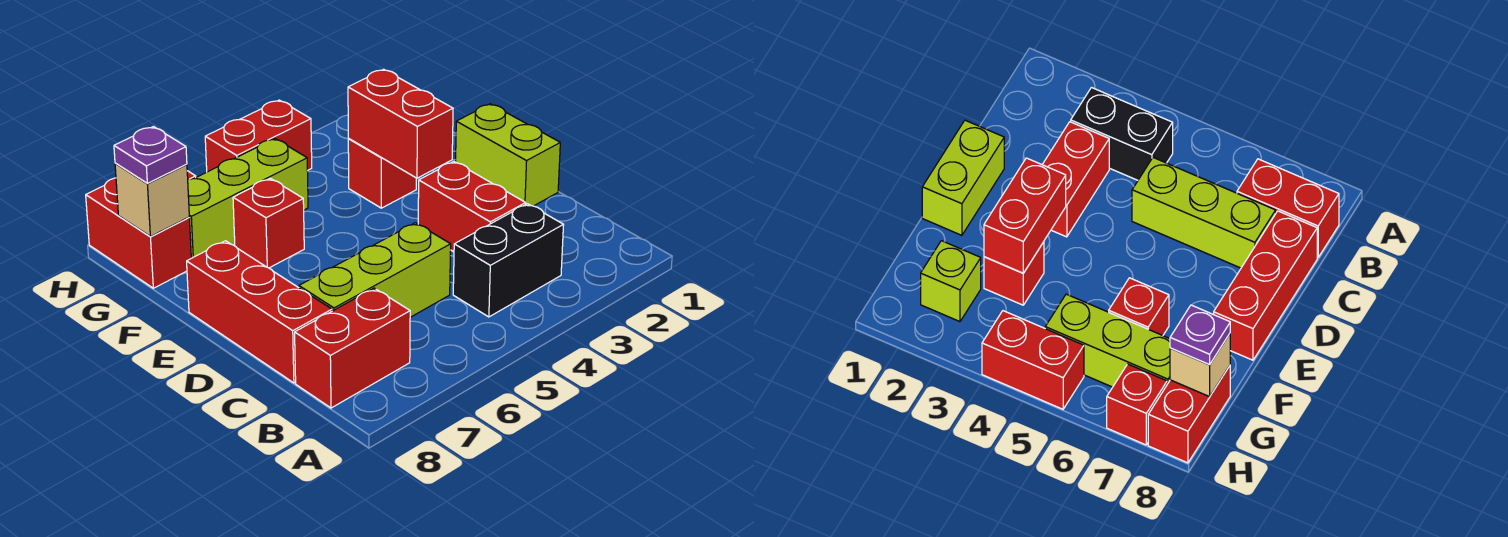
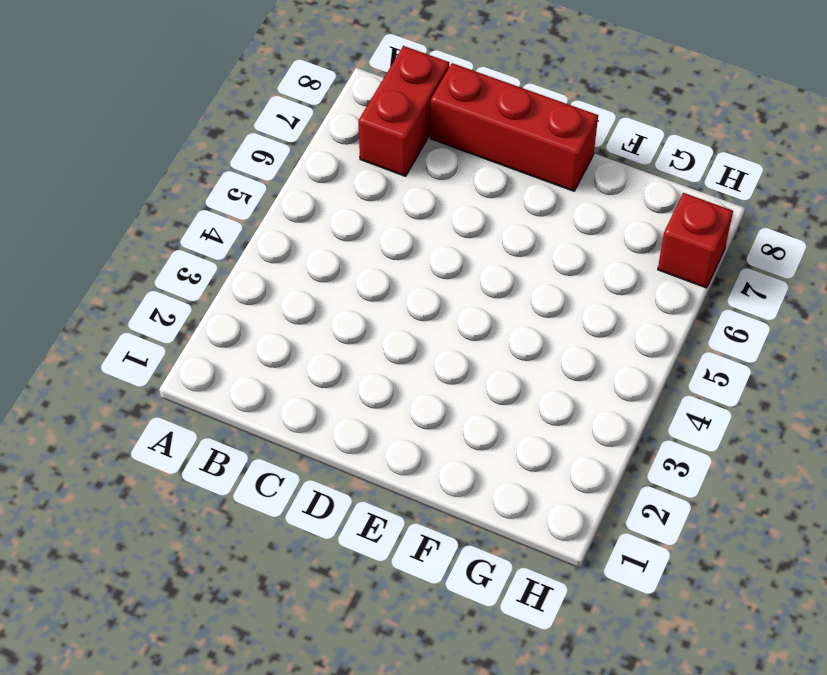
none -> black 1x2 brick [453,204,563,317]
none -> red 1x2 brick [418,162,526,252]
none -> lime 1x3 brick [299,223,451,317]

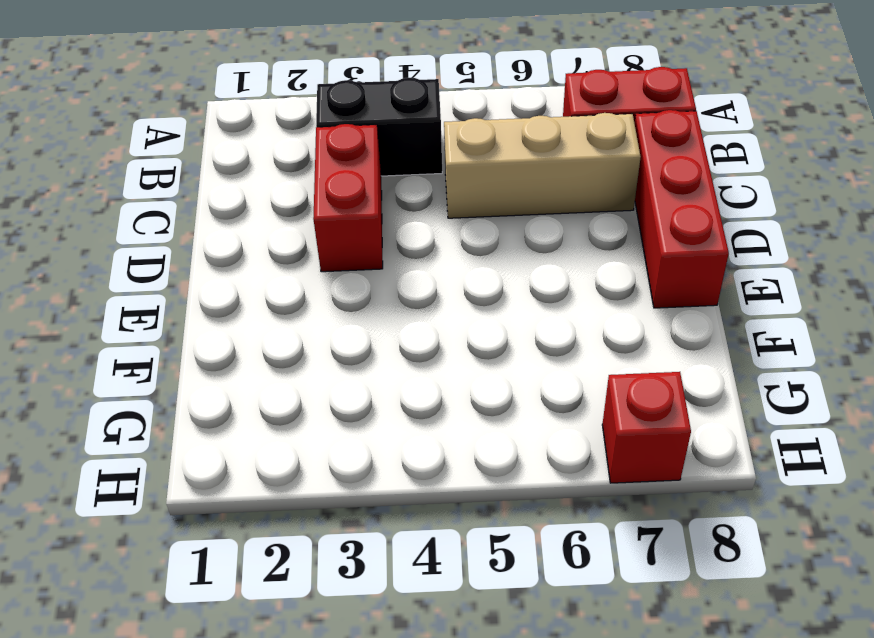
tan 1x3 brick [444,113,641,218] -> lime 1x3 brick [299,223,451,317]
none -> lime 1x2 brick [456,104,560,206]
none -> red 1x1 brick [348,139,416,208]
none -> red 1x1 brick [233,178,304,268]

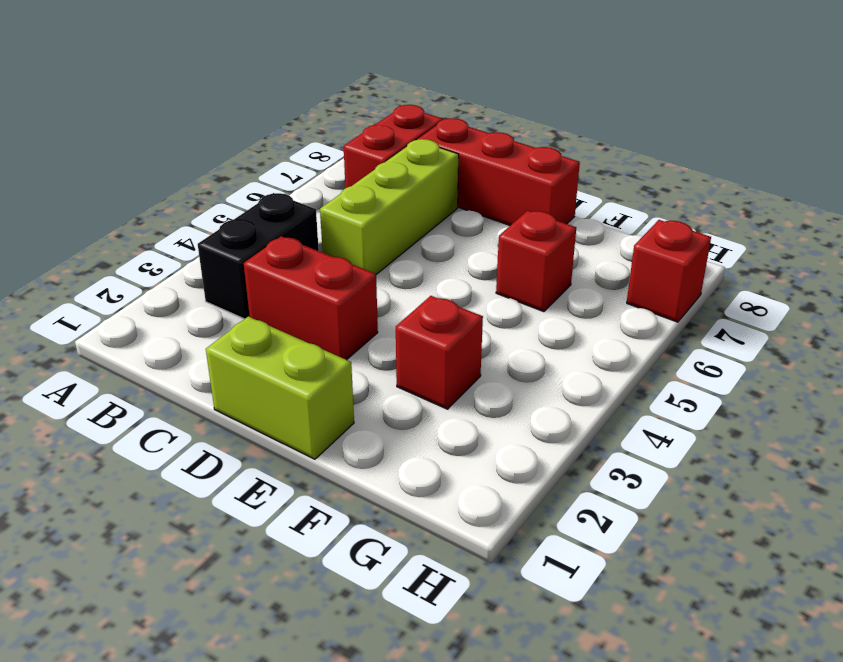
none -> lime 1x1 brick [921,241,981,322]
none -> lime 1x3 brick [188,139,308,258]
none -> red 1x2 brick [86,178,191,288]

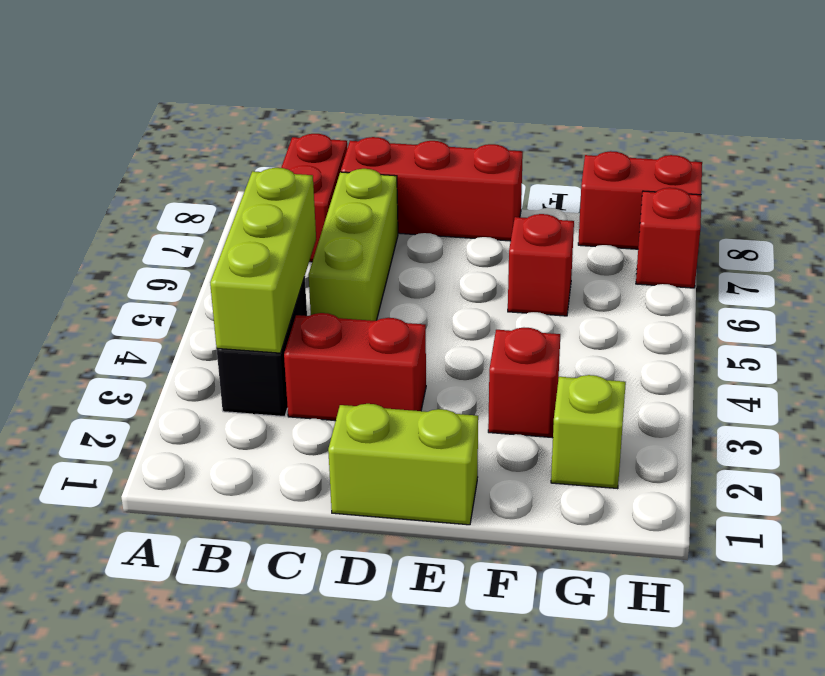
lime 1x3 brick [210,168,316,353] -> lime 1x3 brick moved to [188,139,308,258]
none -> red 1x2 brick [205,100,312,172]
none -> red 1x2 brick [348,69,453,178]
none -> tan 1x1 brick [115,163,189,237]

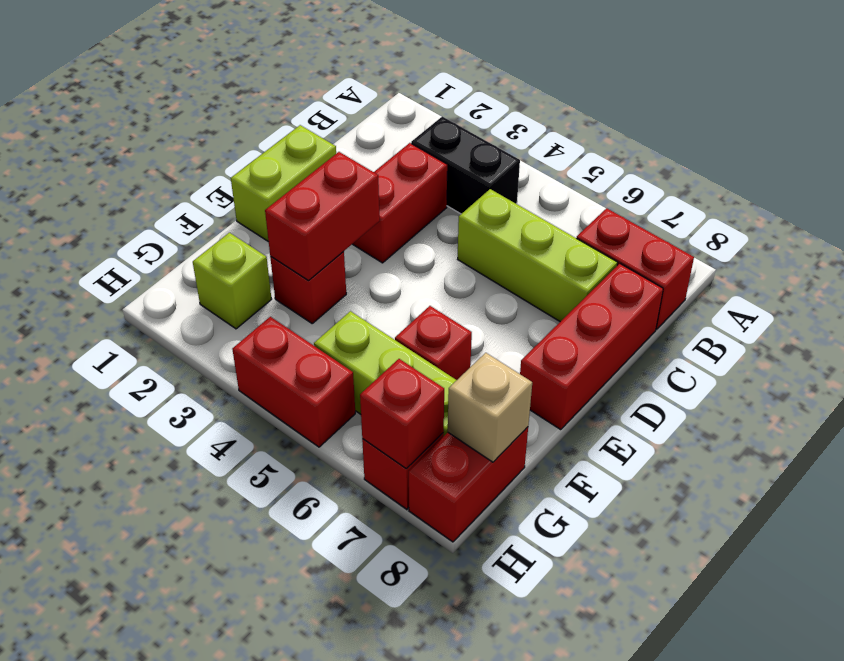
red 1x1 brick [360,359,444,468] -> none
none -> purple 1x1 plate [114,127,187,183]

